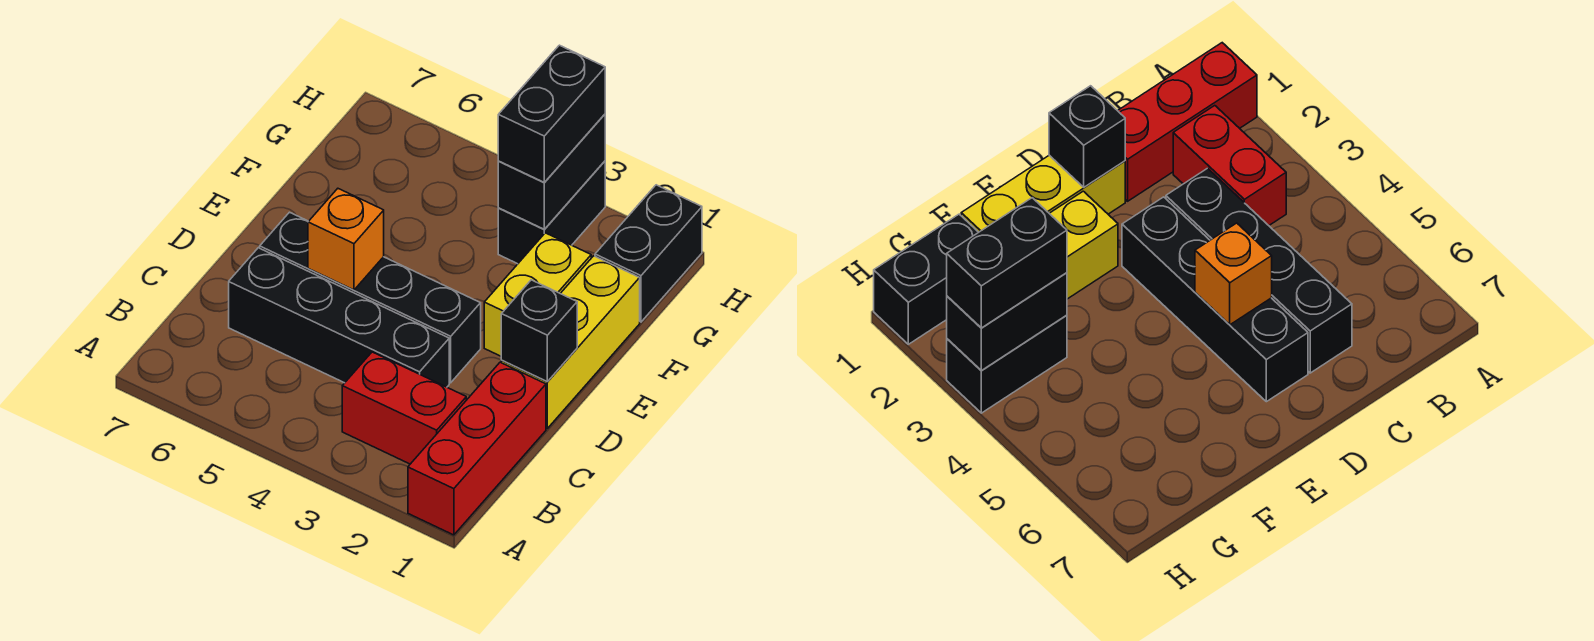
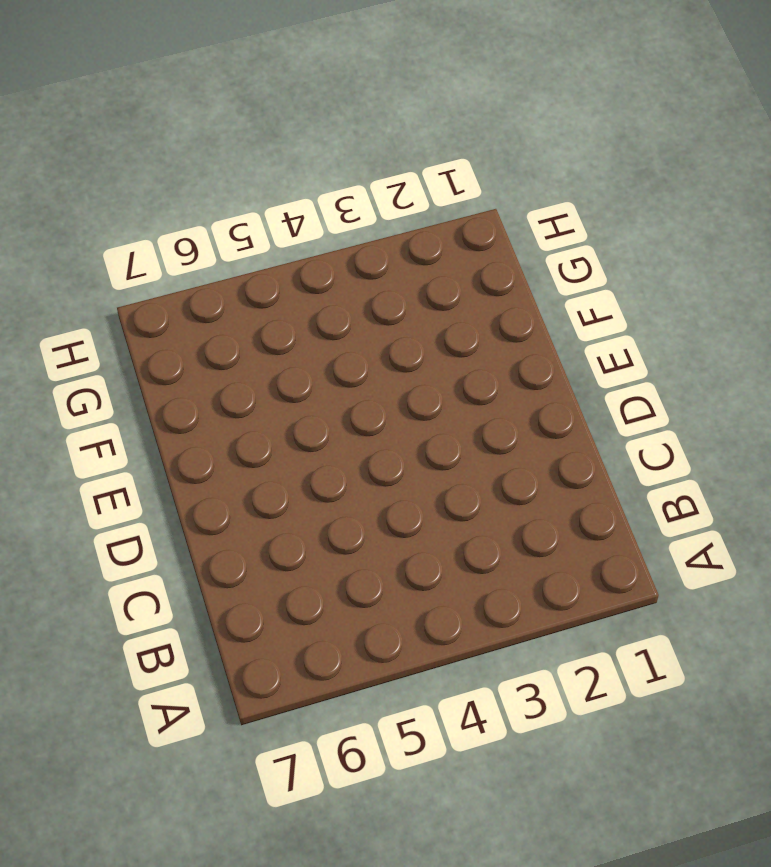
none -> red 1x3 brick [408,362,546,535]
none -> red 1x2 brick [342,352,466,464]
none -> black 1x4 brick [229,248,449,387]

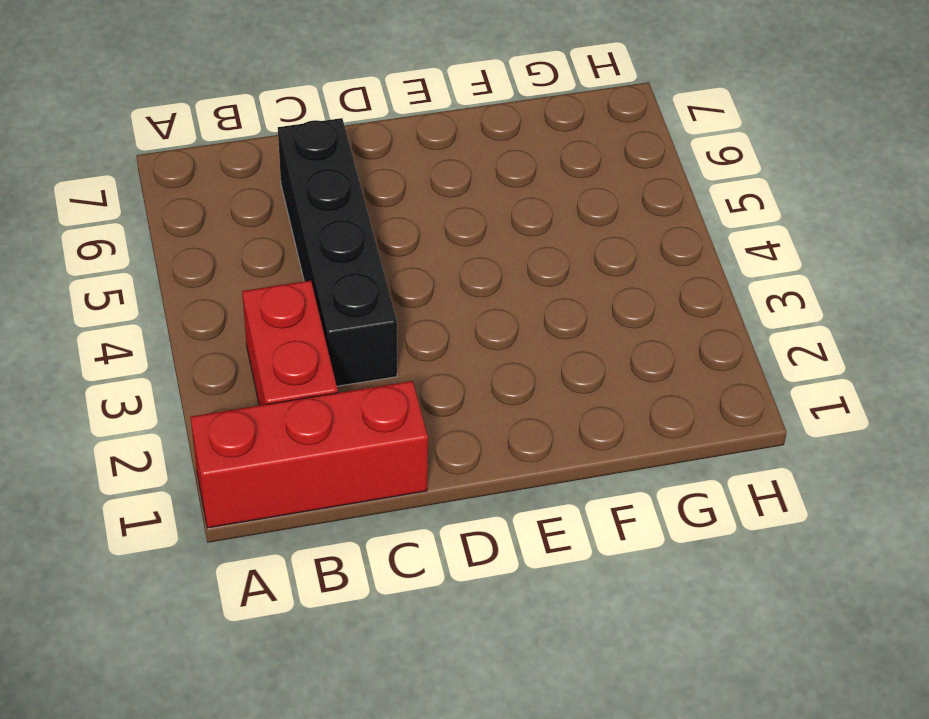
none -> yellow 1x3 brick [501,256,640,428]
none -> black 1x4 brick [260,212,481,383]
none -> yellow 1x2 brick [484,233,591,356]

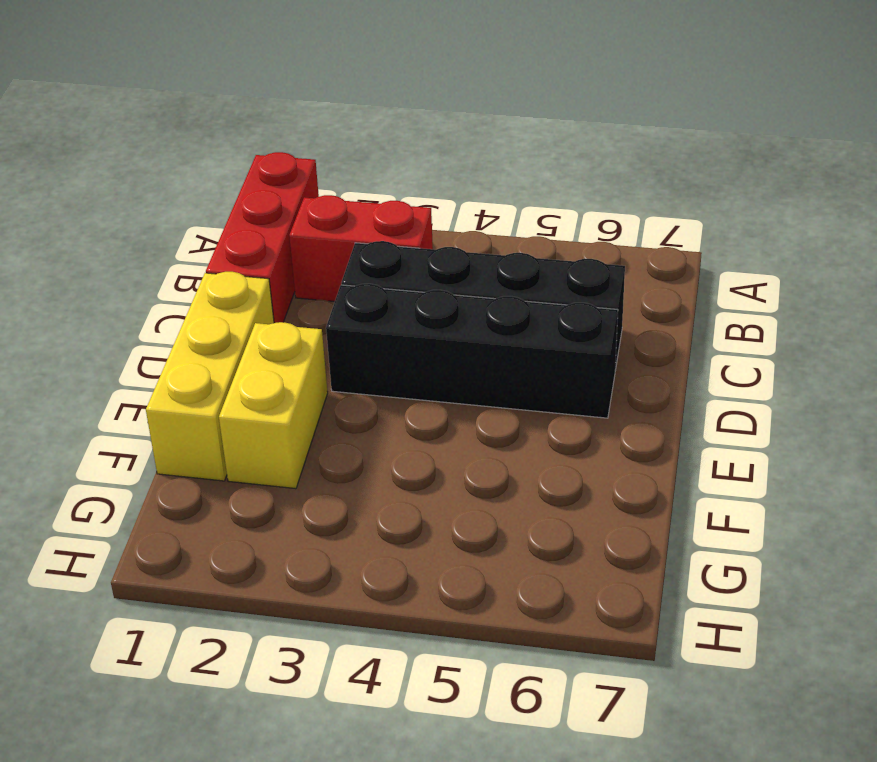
none -> black 1x2 brick [595,185,702,322]
none -> black 1x2 brick [498,161,605,264]
none -> black 1x1 brick [501,280,577,382]

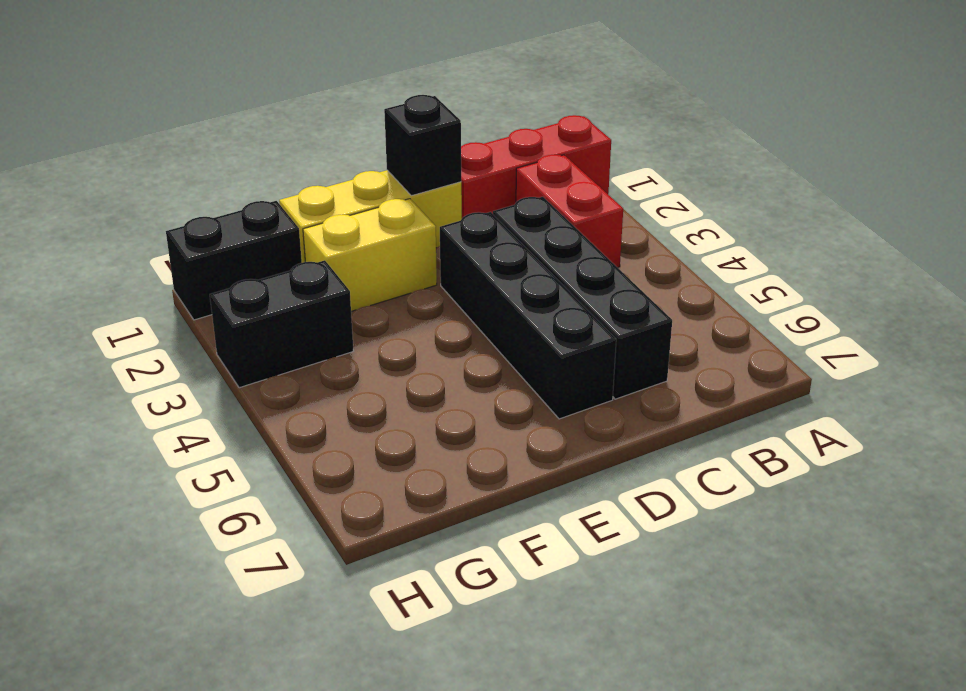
none -> orange 1x1 brick [308,189,384,290]
none -> black 1x2 brick [498,114,605,229]
none -> black 1x2 brick [498,45,605,182]

